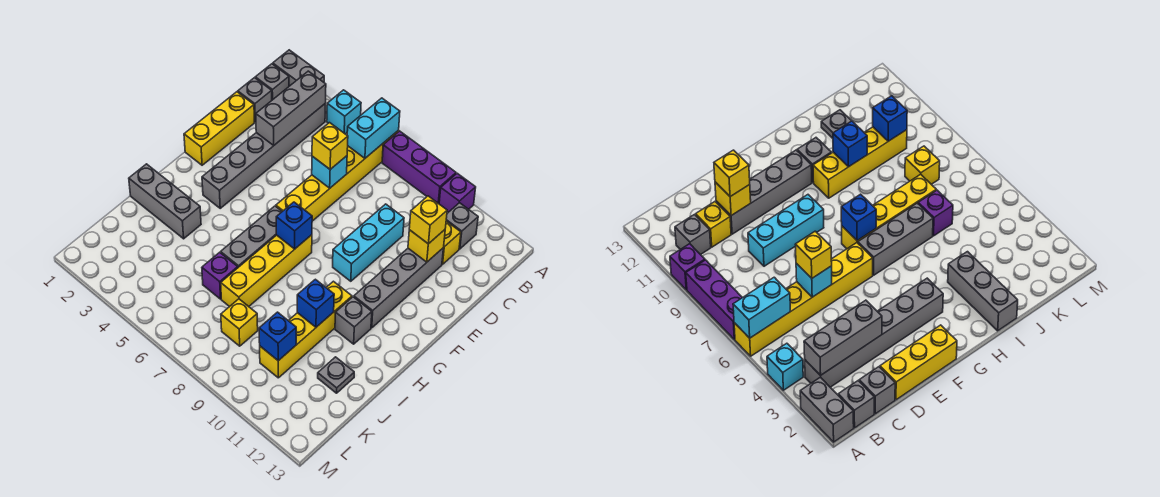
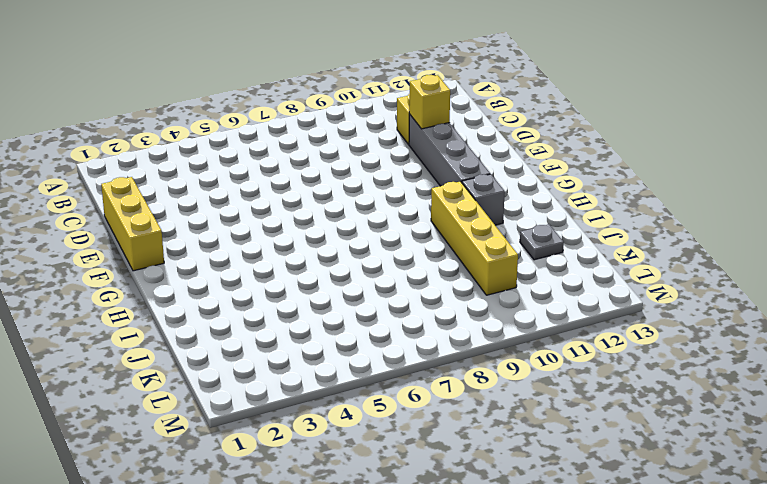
none -> grey 1x2 brick [273,50,324,86]
none -> cyan 1x1 brick [327,90,361,134]
none -> yellow 1x6 brick [276,130,399,221]
none -> purple 1x3 brick [382,131,456,204]

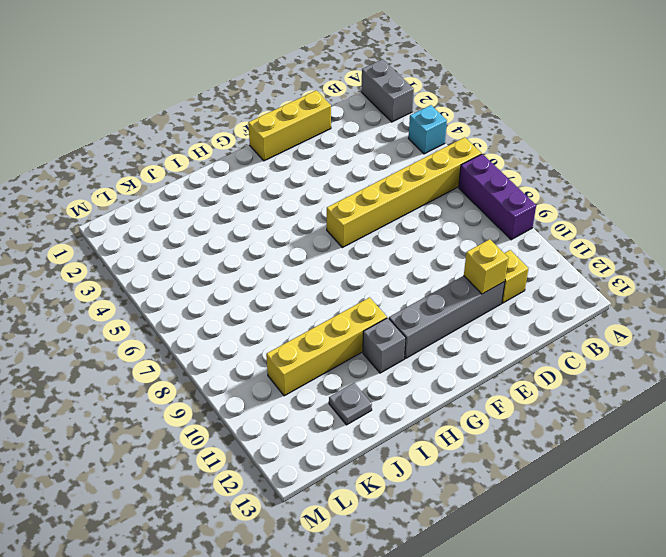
none -> purple 1x1 brick [439,173,476,212]
none -> grey 1x1 brick [255,64,289,100]
none -> grey 1x6 brick [202,104,325,208]
none -> grey 1x1 brick [446,203,478,249]

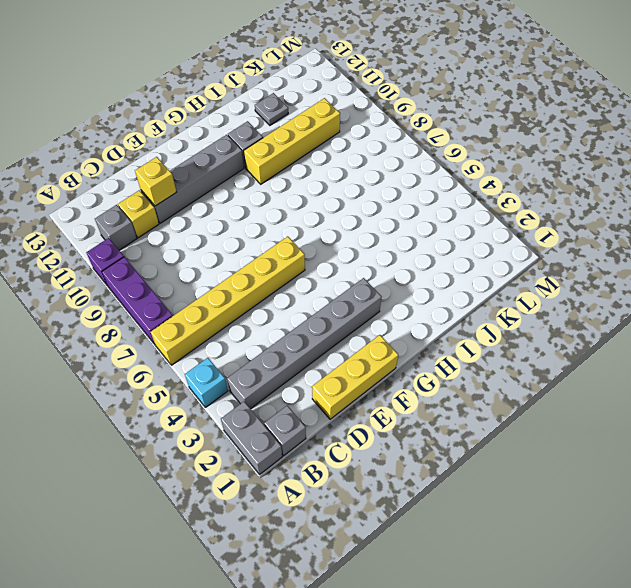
none -> grey 1x1 brick [238,78,272,122]
none -> cyan 1x3 brick [333,204,404,281]
none -> grey 1x3 brick [221,206,282,267]
none -> yellow 1x4 brick [221,235,312,307]

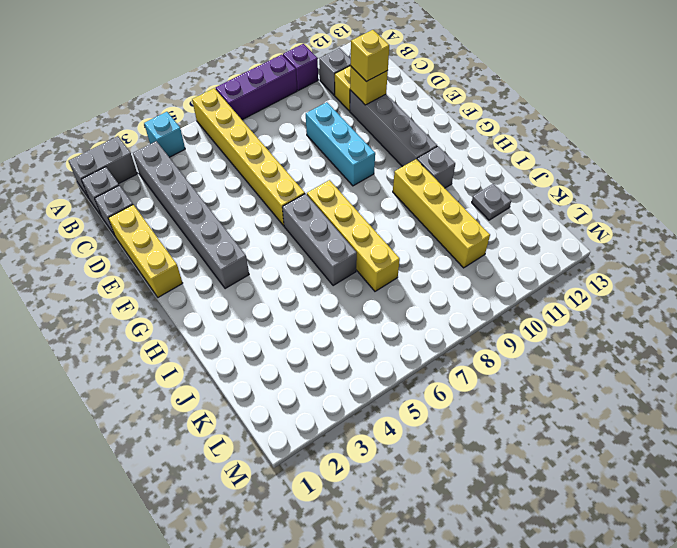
none -> grey 1x3 brick [129,164,201,239]
none -> purple 1x1 brick [202,252,238,299]
none -> yellow 1x1 brick [221,299,258,346]
none -> cyan 1x2 brick [347,98,400,158]

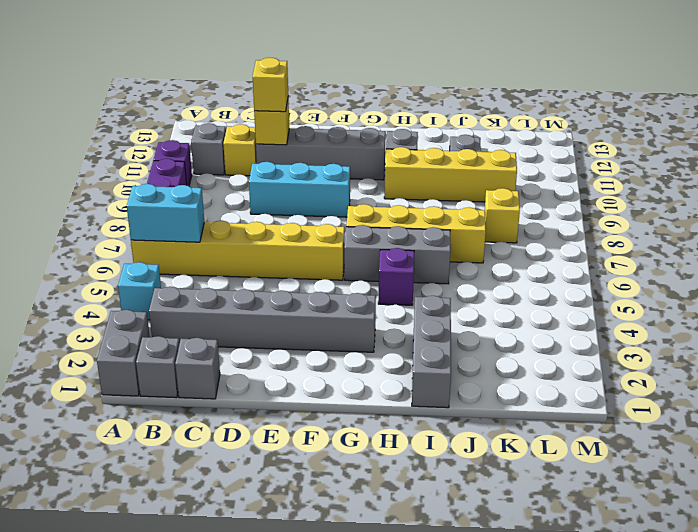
purple 1x1 brick [378,248,414,305] -> purple 1x1 brick moved to [202,252,238,299]
none -> yellow 1x3 brick [184,92,254,165]
none -> grey 1x3 brick [256,71,326,146]
none -> cyan 1x1 brick [312,156,347,188]
none -> blue 1x1 brick [276,202,312,249]

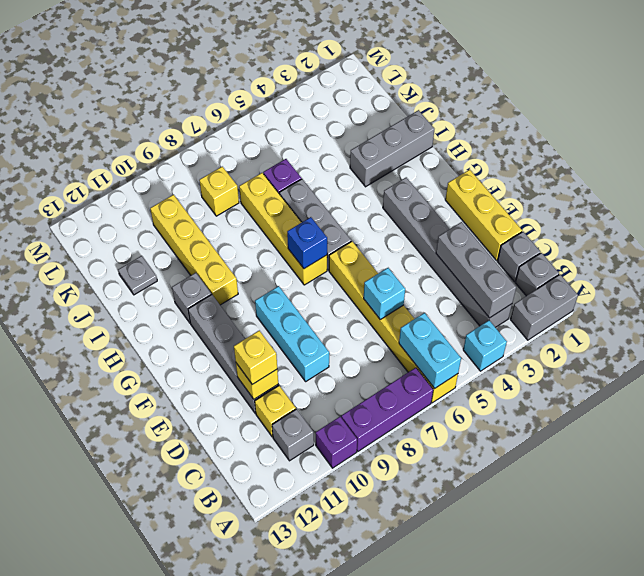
none -> blue 1x1 brick [297,279,334,327]
none -> blue 1x1 brick [259,312,296,361]
none -> yellow 1x1 brick [312,123,348,169]

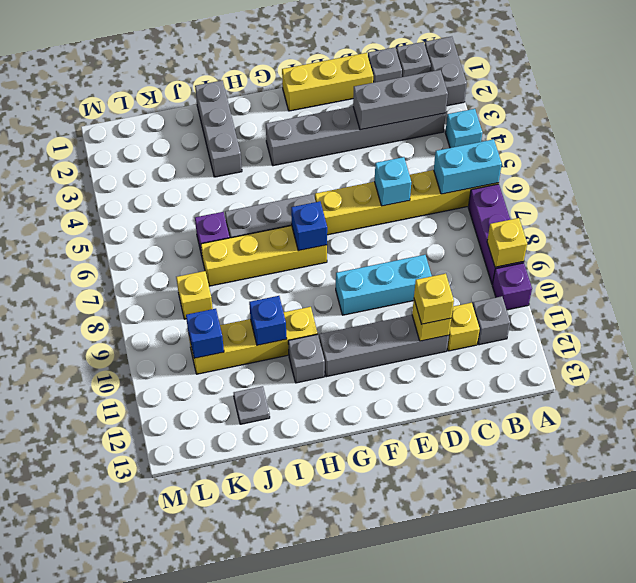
yellow 1x1 brick [487,218,527,267] -> yellow 1x1 brick moved to [312,123,348,169]

